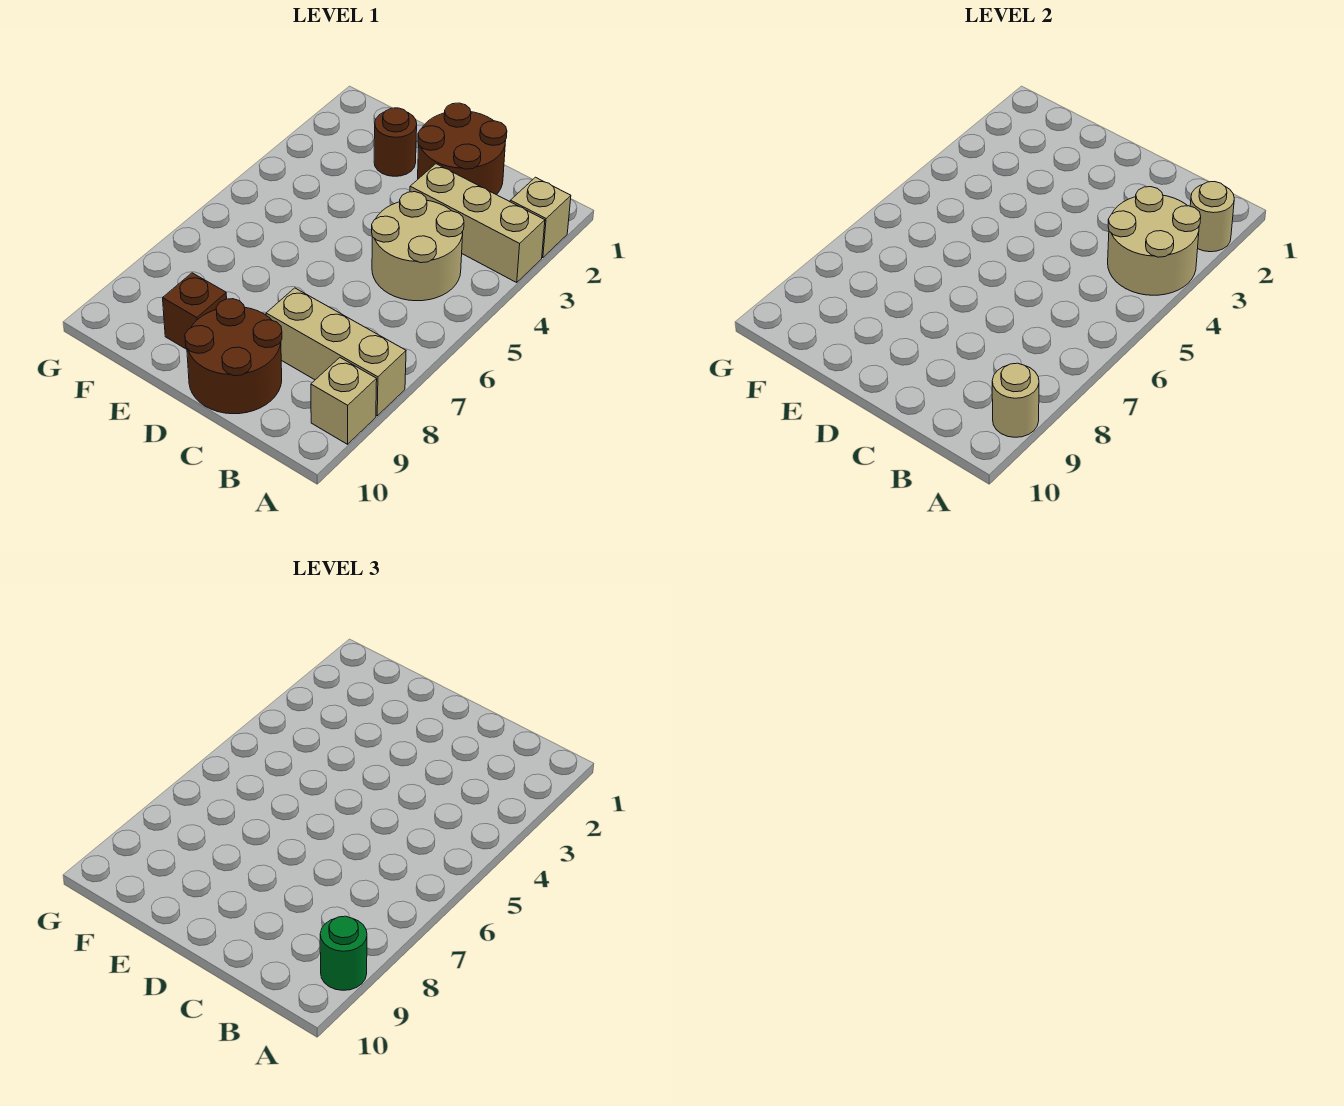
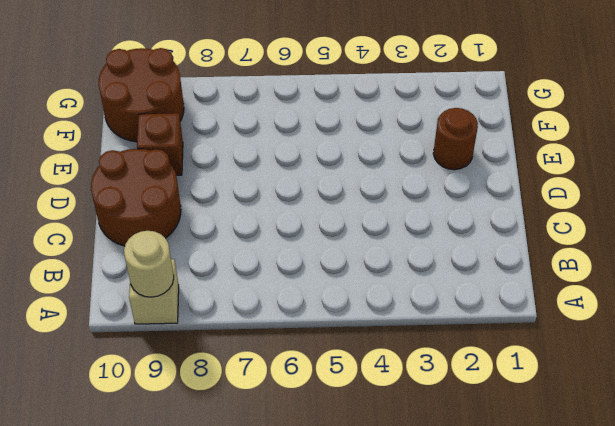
brown 2x2 round brick [99,48,184,142] -> brown 2x2 round brick moved to [418,103,507,195]
none -> tan 1x1 brick [510,177,571,258]
none -> tan 1x3 brick [410,164,545,282]
none -> tan 1x3 brick [266,288,406,416]

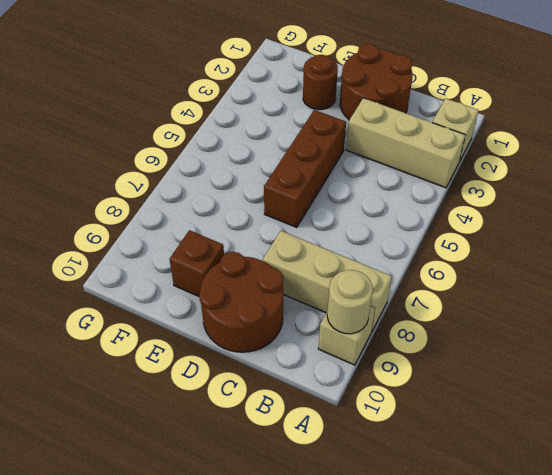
brown 1x3 brick [264,110,346,227] -> none
none -> tan 2x2 round brick [372,192,464,301]
none -> tan 1x1 round brick [1190,182,1234,252]
none -> tan 2x2 round brick [1108,187,1201,295]

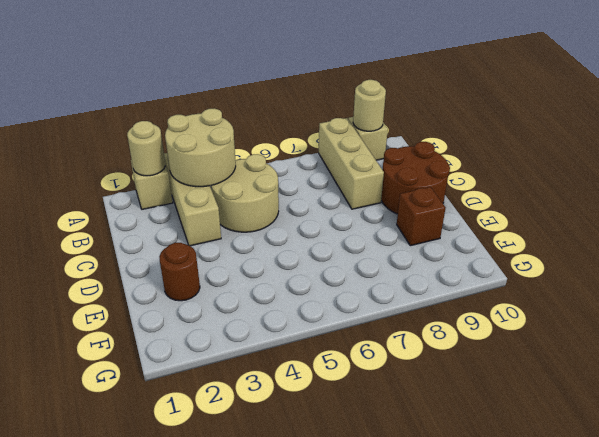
none -> brown 2x2 round brick [418,103,507,195]
none -> green 1x1 round brick [320,916,367,990]

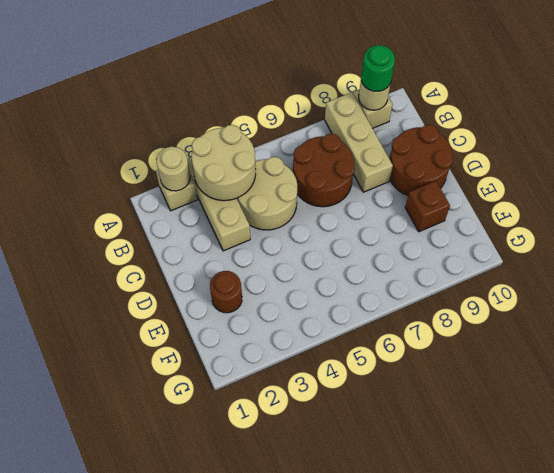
brown 2x2 round brick [293,134,354,207] -> brown 2x2 round brick moved to [418,103,507,195]

